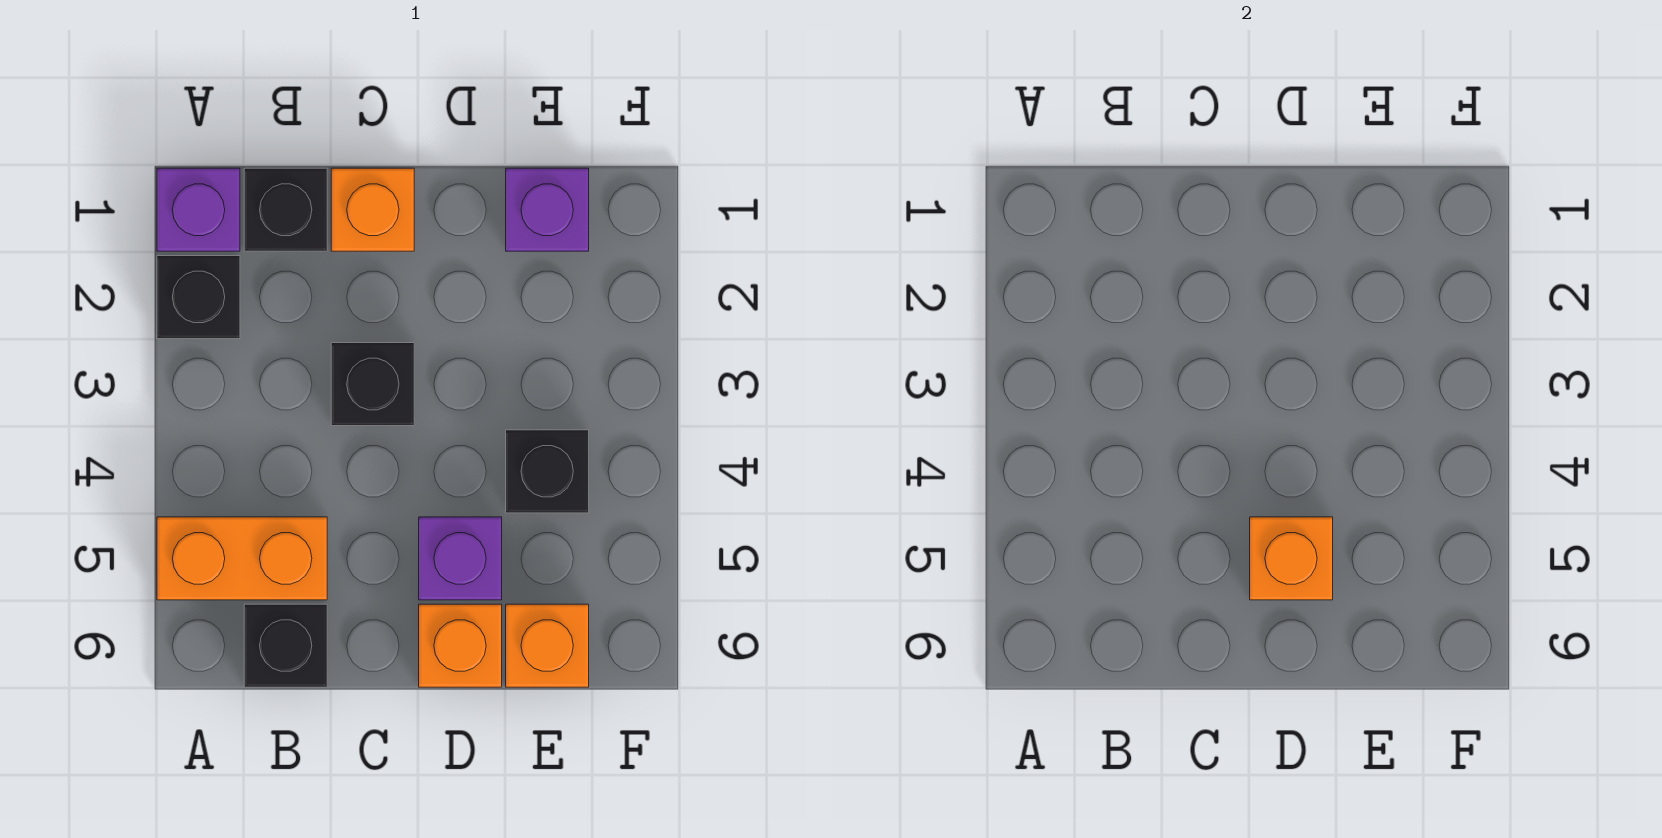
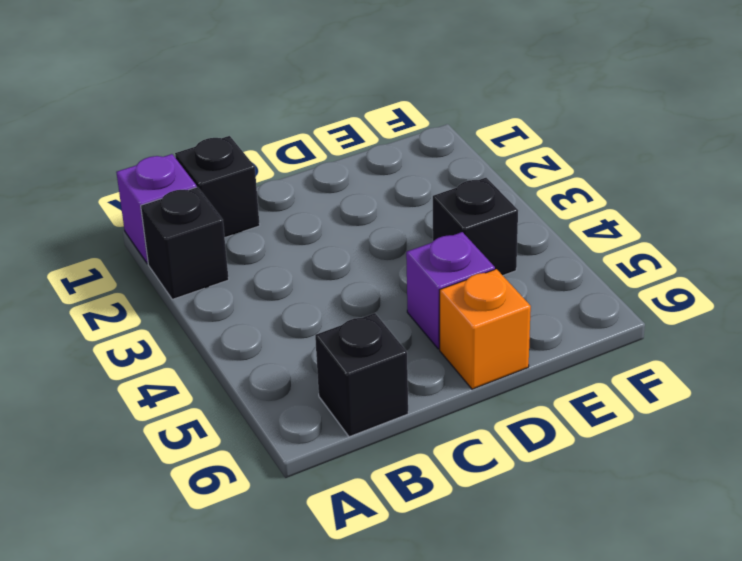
none -> orange 1x2 brick [157,517,327,600]
none -> orange 1x1 brick [331,168,414,251]
none -> black 1x1 brick [331,343,414,426]

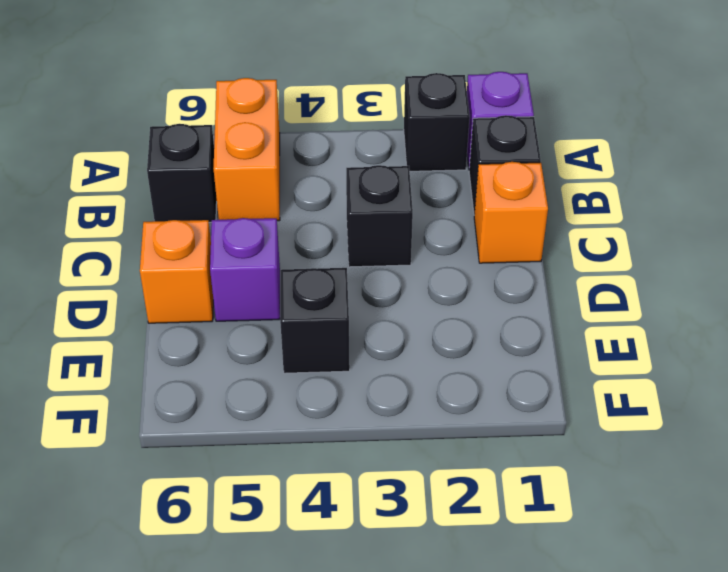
none -> purple 1x1 brick [506,168,589,251]
none -> orange 1x1 brick [506,604,589,687]
none -> orange 1x1 brick [1250,517,1333,600]

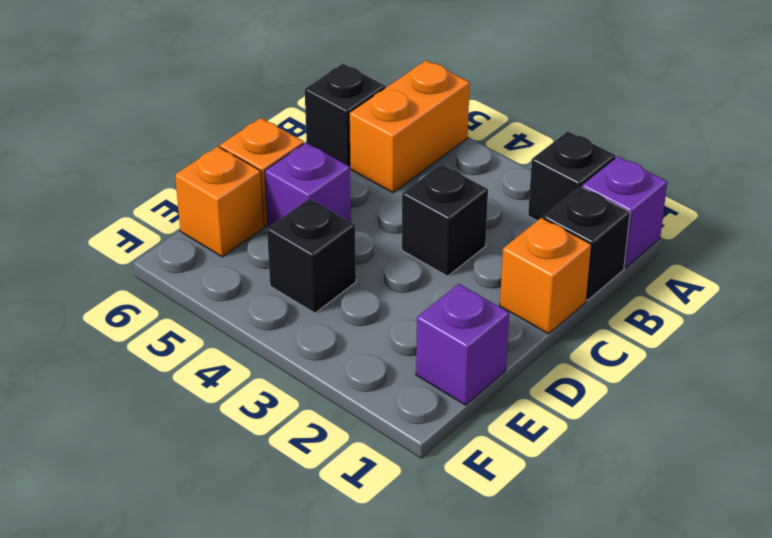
none -> orange 1x1 brick [1250,517,1333,600]

